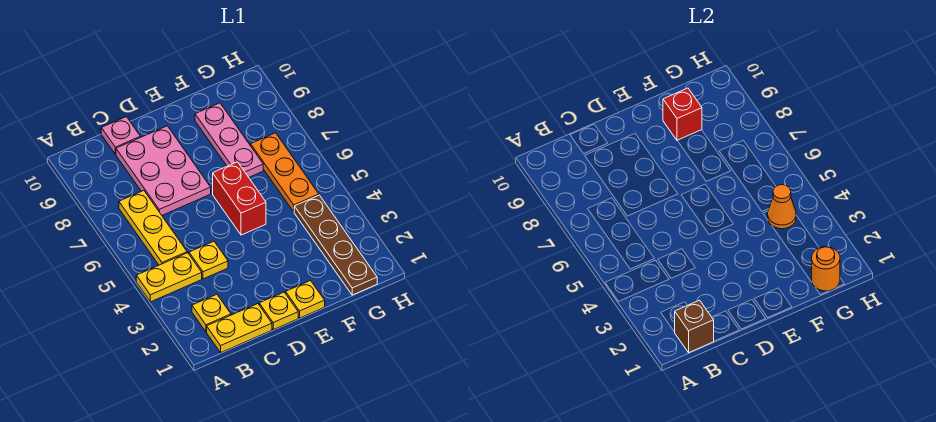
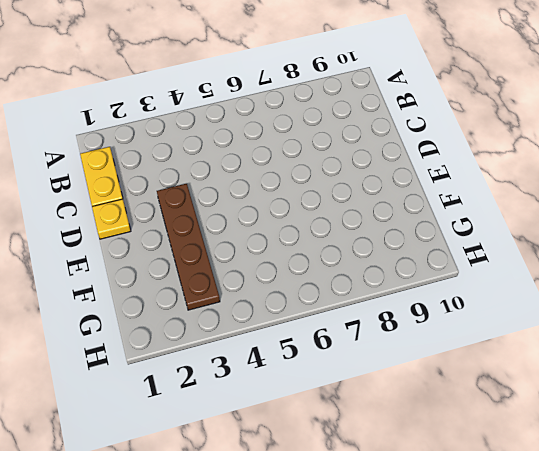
brown 1x4 plate [157,184,220,310] -> brown 1x4 plate turned to [294,195,377,295]
none -> yellow 1x2 plate [136,253,202,302]
none -> yellow 1x1 plate [192,294,231,332]
none -> yellow 1x3 plate [119,191,187,265]

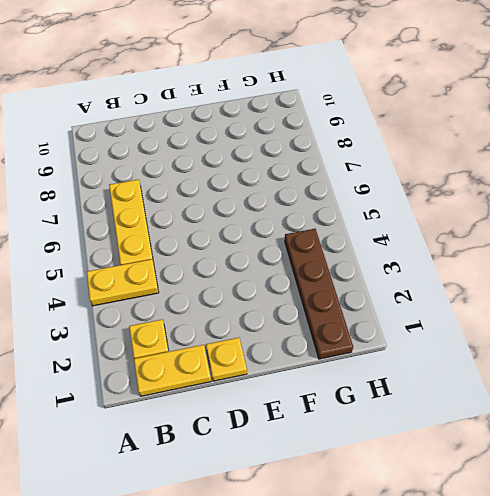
none -> yellow 1x1 plate [189,241,228,279]
none -> pink 2x3 plate [116,126,211,215]
none -> pink 1x1 plate [101,117,140,154]

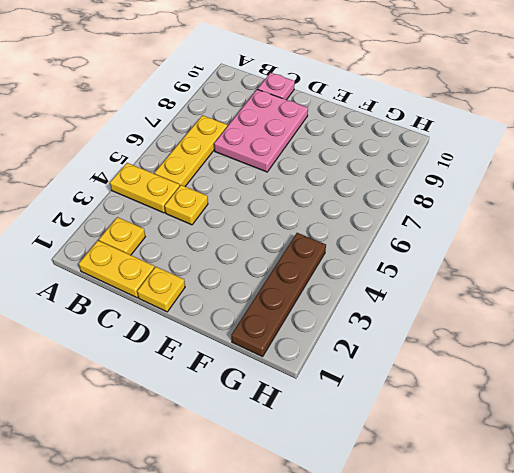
none -> yellow 1x1 plate [286,281,325,318]
none -> red 1x2 brick [213,162,266,235]
none -> pink 1x3 plate [195,103,263,177]

